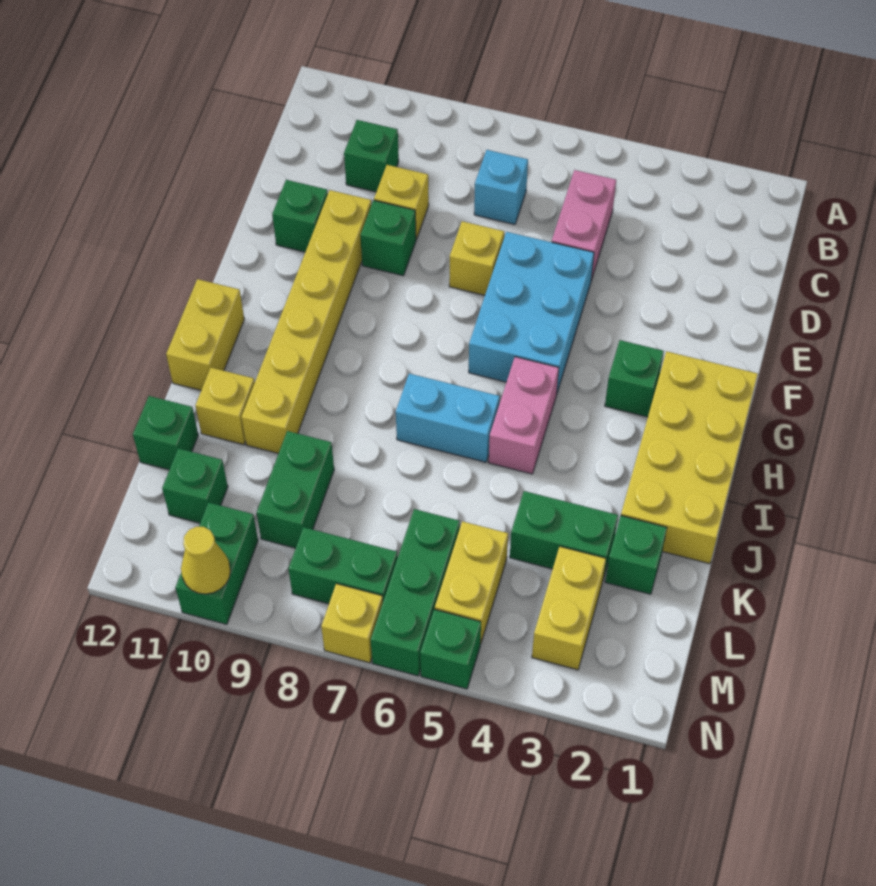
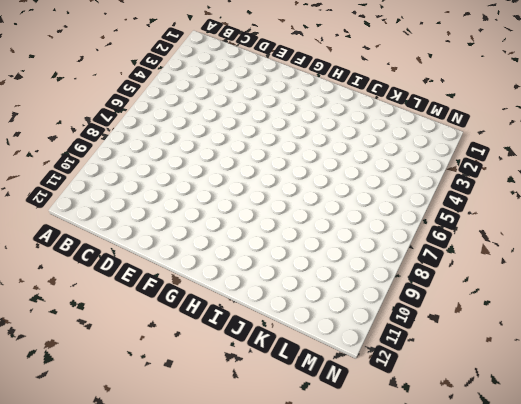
none -> pink 1x2 brick [552,170,616,281]
none -> cyan 1x1 brick [474,150,528,224]
none -> green 1x1 brick [344,120,399,192]

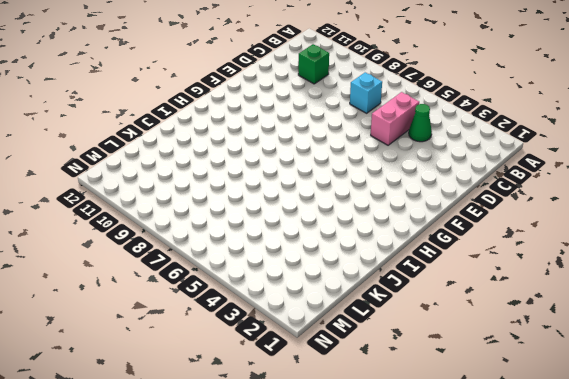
green 1x1 cone [409,104,432,142] -> none
none -> yellow 1x1 brick [374,165,429,239]
none -> cyan 2x3 brick [469,232,594,393]
none -> yellow 1x1 brick [449,221,504,295]

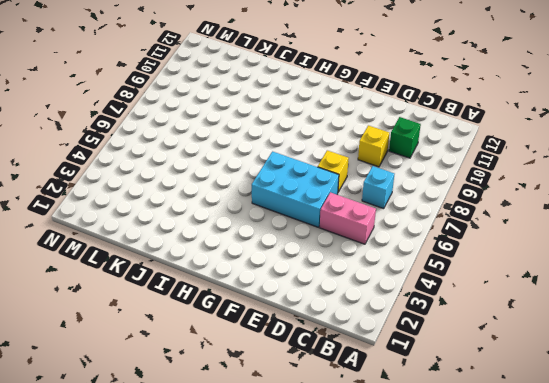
none -> green 1x1 brick [360,200,416,276]
none -> yellow 1x6 brick [242,190,371,453]
none -> green 1x1 brick [272,180,328,252]

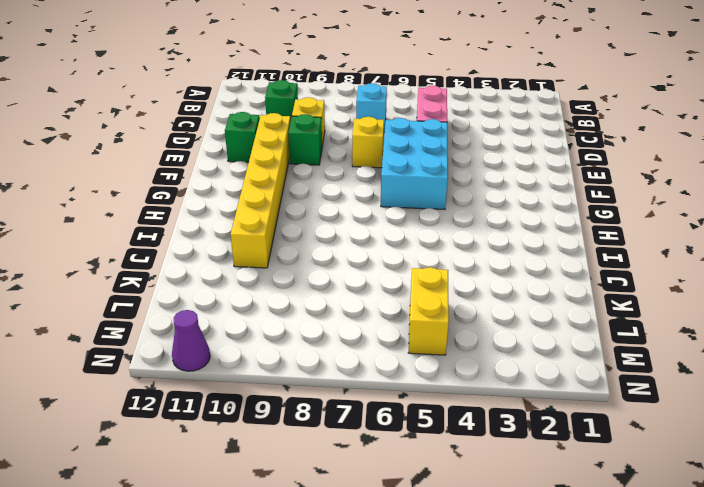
purple 1x1 cone [172,310,210,371] -> none
none -> yellow 2x4 brick [621,351,758,564]
none -> green 1x1 brick [605,340,664,417]
none -> pink 1x2 brick [489,357,559,474]

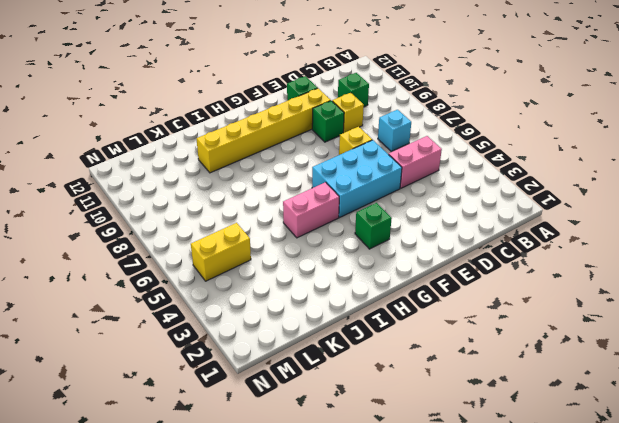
none -> yellow 2x4 brick [621,351,758,564]
none -> yellow 1x2 brick [166,279,244,390]
none -> cyan 1x2 brick [396,374,500,462]

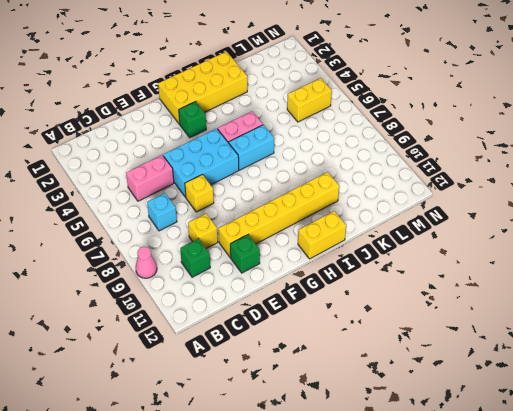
pink 1x1 cone [136,247,157,278] -> none
cyan 1x2 brick [229,125,274,170] -> cyan 1x2 brick turned to [396,374,500,462]
none -> green 1x1 brick [360,200,416,276]
none -> yellow 1x1 brick [195,368,255,445]
none -> green 1x1 brick [605,516,667,594]

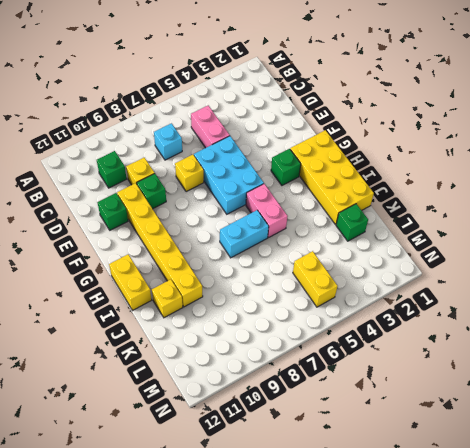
none -> green 1x2 brick [510,491,618,579]
none -> green 1x2 brick [257,431,334,548]
none -> green 1x1 brick [133,396,198,470]

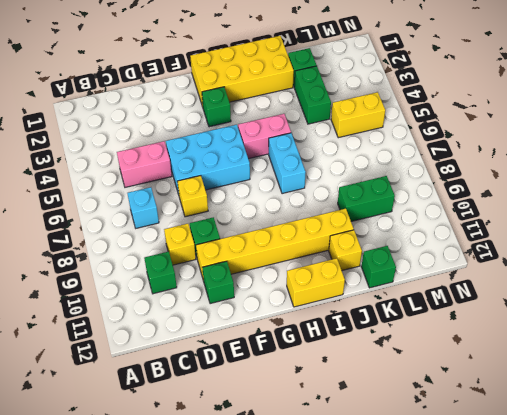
none -> yellow 1x2 brick [532,547,606,670]
none -> green 1x3 brick [371,509,460,676]
none -> green 1x1 brick [162,448,228,523]

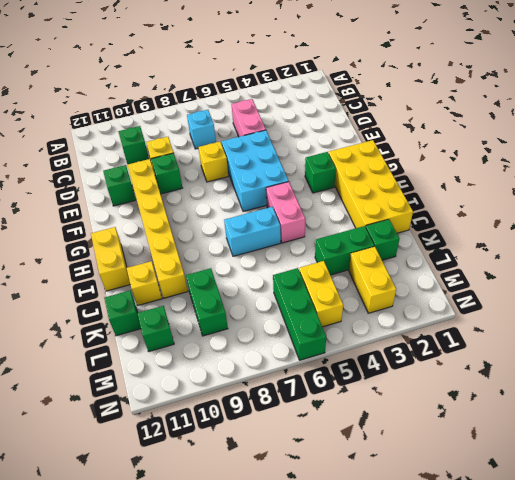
none -> green 1x2 brick [288,527,398,604]
none -> green 1x2 brick [175,503,258,624]
none -> green 1x1 brick [420,609,481,689]

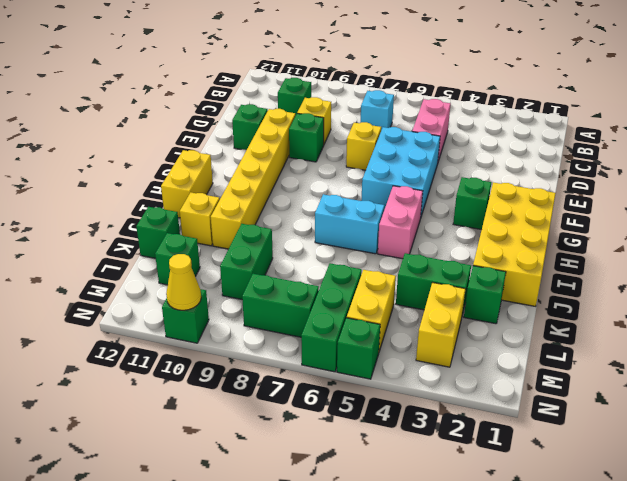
green 1x1 brick [162,289,209,343] -> green 1x2 brick [175,503,258,624]
none -> yellow 1x1 brick [321,584,383,663]

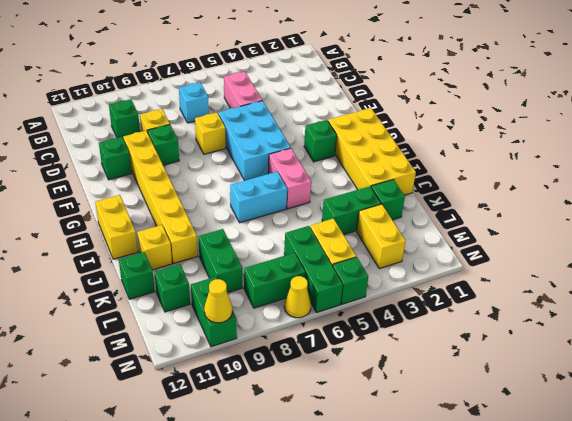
yellow 1x1 cone [284,276,311,318] -> yellow 1x1 brick [321,584,383,663]

